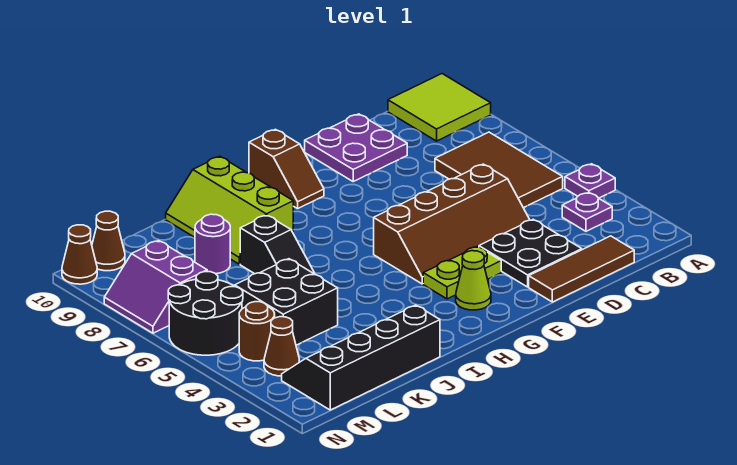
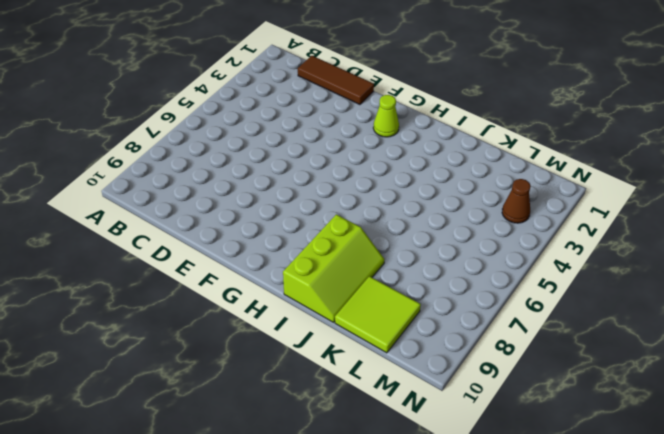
lime 2x2 tile [335,276,421,353] -> lime 2x2 tile moved to [388,74,491,141]
none -> purple 1x1 plate [565,164,615,198]
none -> purple 1x1 plate [562,192,612,231]
none -> brown 2x3 tile [435,132,563,208]

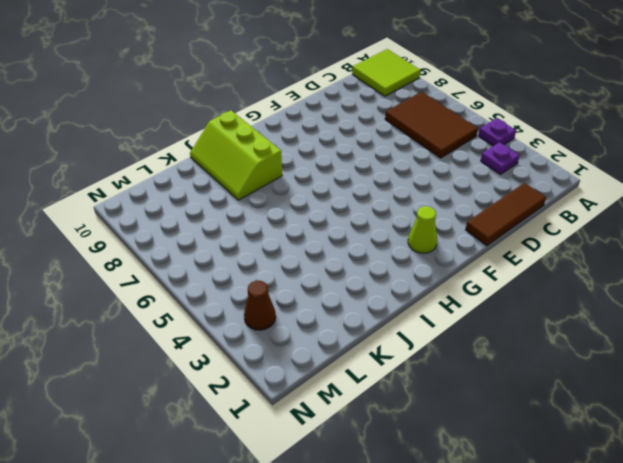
none -> black 2x2 plate [479,219,582,287]
none -> brown 2x4 slope [374,164,530,284]
none -> purple 2x2 plate [305,114,407,181]

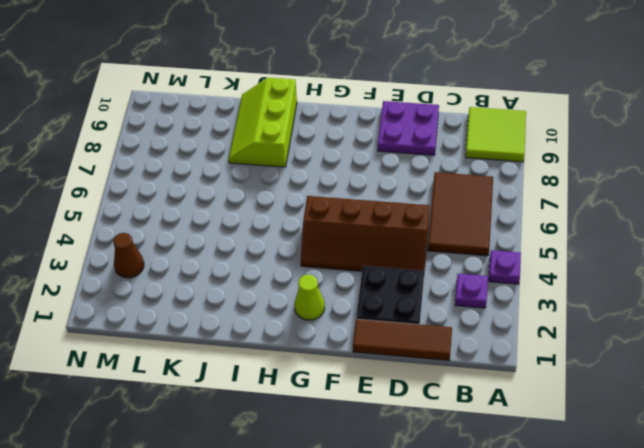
none -> lime 1x2 plate [423,246,501,299]
none -> brown 1x2 slope [249,129,324,209]
none -> black 2x4 slope [282,305,440,410]

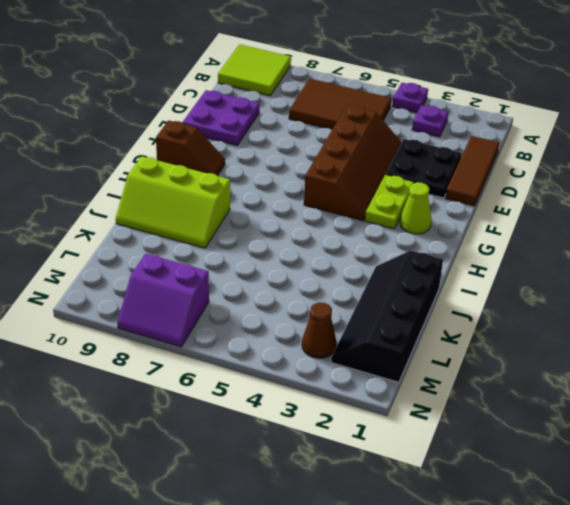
none -> black 1x2 slope [240,215,315,274]
none -> black 2x2 brick [235,259,338,345]
none -> purple 1x1 round brick [195,214,230,274]

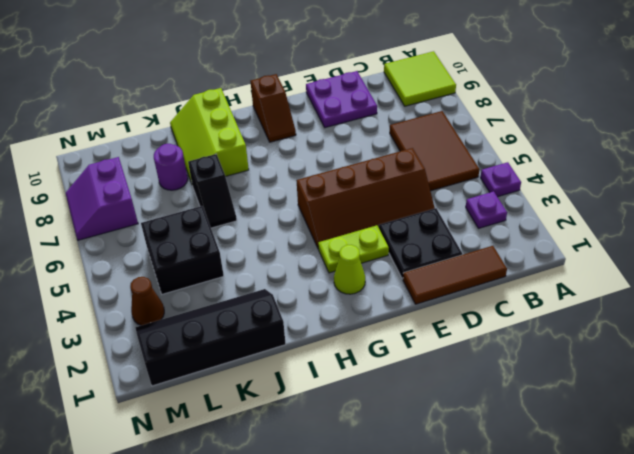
none -> brown 1x1 round brick [239,302,275,361]
none -> black 2x2 round brick [168,272,243,355]
none -> brown 1x1 cone [92,211,125,271]

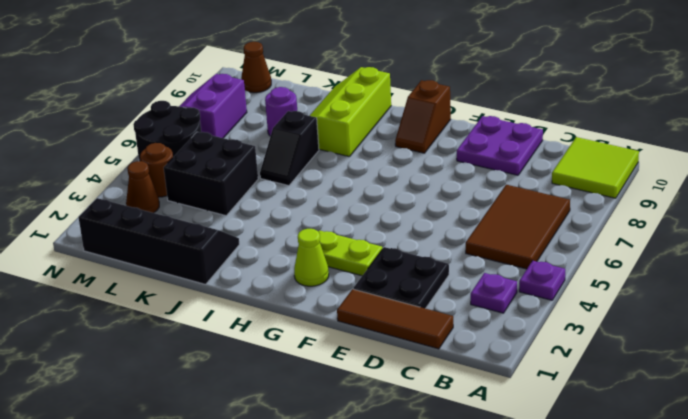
none -> brown 2x4 slope [374,164,530,284]
none -> brown 1x1 cone [62,225,97,284]

